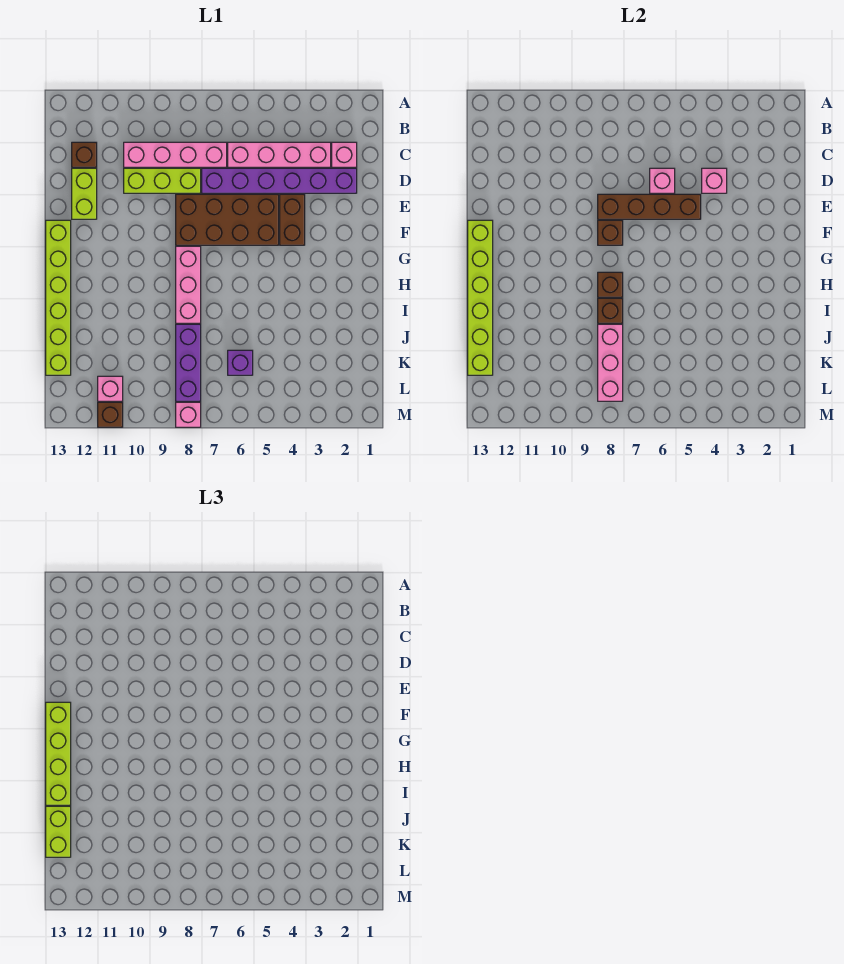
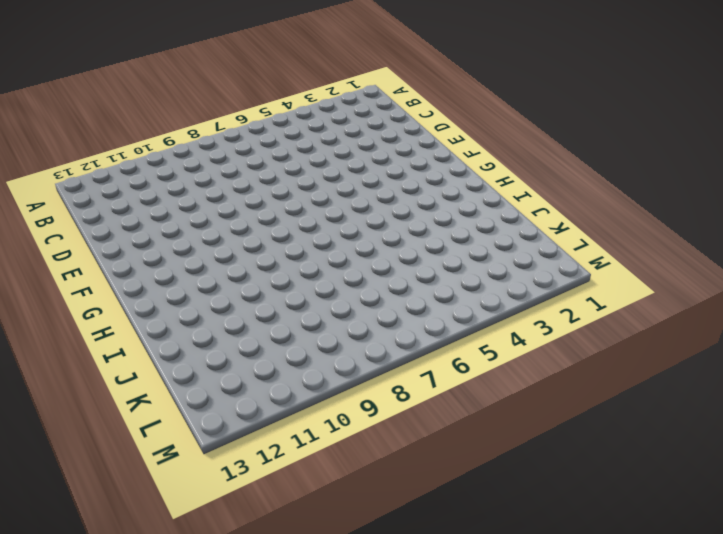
none -> pink 1x1 brick [332,142,357,167]
none -> pink 1x4 brick [228,142,331,167]
none -> pink 1x4 brick [124,142,227,167]

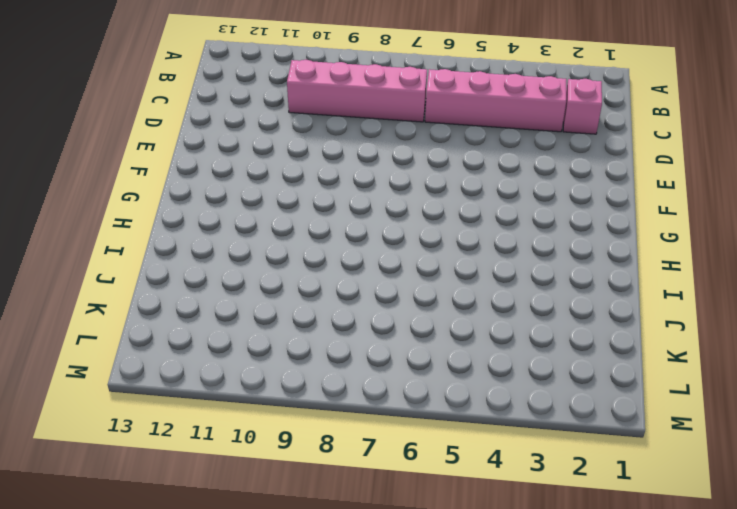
none -> brown 1x1 brick [72,142,97,167]
none -> purple 1x6 brick [202,168,357,193]
none -> lime 1x3 brick [124,168,201,193]

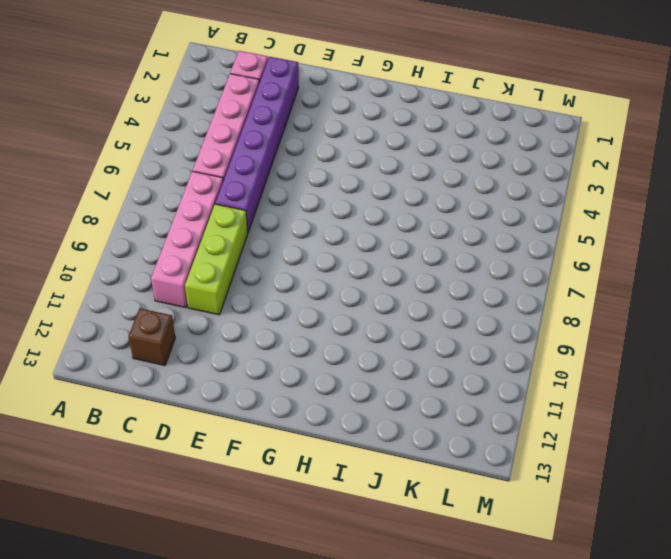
none -> lime 1x2 brick [72,168,97,219]
none -> brown 1x2 brick [280,194,305,245]
none -> brown 2x4 brick [176,194,279,245]

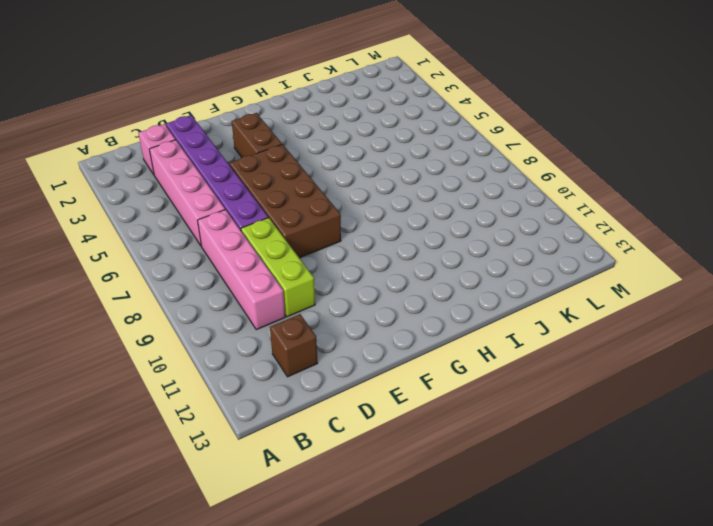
brown 1x2 brick [232,113,282,157] -> brown 1x2 brick turned to [280,194,305,245]
none -> lime 1x2 brick [72,168,97,219]
none -> lime 1x6 brick [46,220,71,375]
none -> pink 1x3 brick [176,246,201,323]

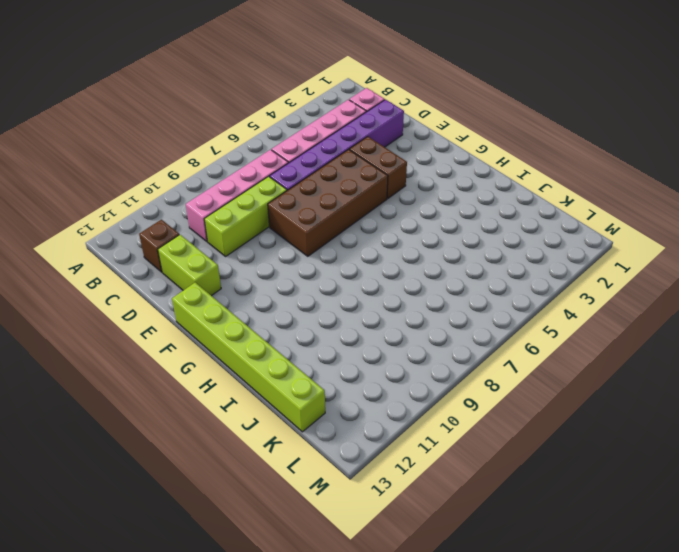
none -> pink 1x3 brick [176,246,201,323]
none -> purple 1x3 brick [176,324,201,401]
none -> purple 1x1 brick [228,350,253,375]

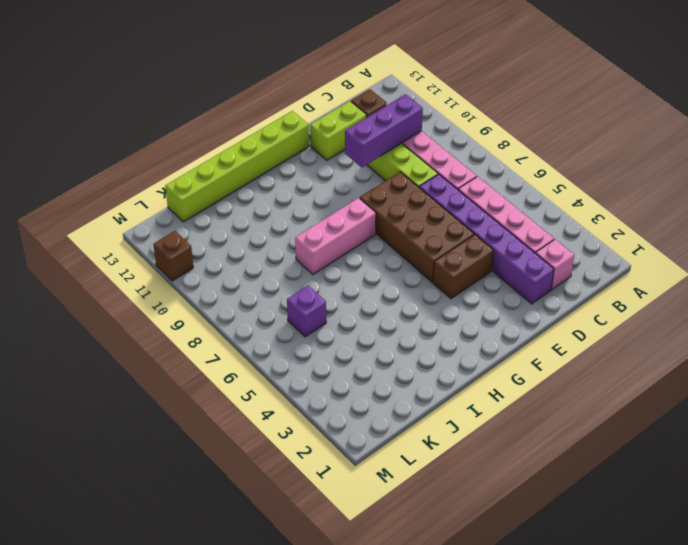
purple 1x3 brick [345,94,423,168] -> purple 1x3 brick moved to [176,324,201,401]
none -> pink 1x1 brick [98,376,123,401]
none -> pink 1x1 brick [176,402,201,427]
none -> pink 1x1 brick [702,168,727,193]

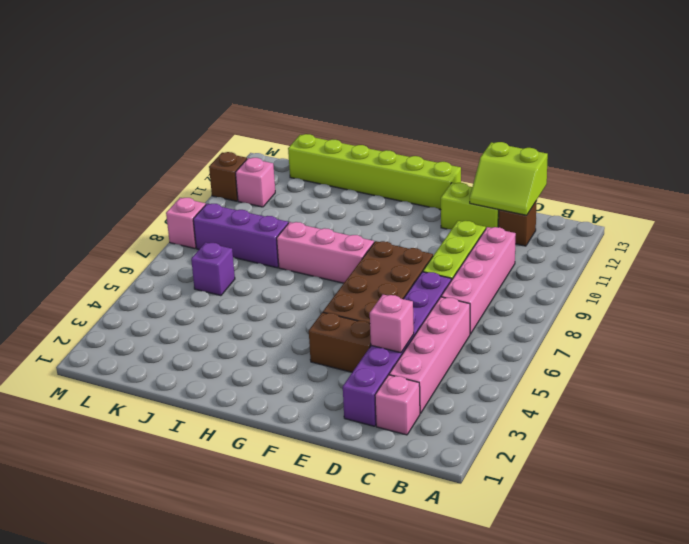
lime 2x2 slope [470,142,548,215] -> none
none -> pink 1x1 brick [650,168,675,193]
none -> brown 1x4 brick [598,194,701,219]
none -> brown 1x1 brick [598,220,623,245]

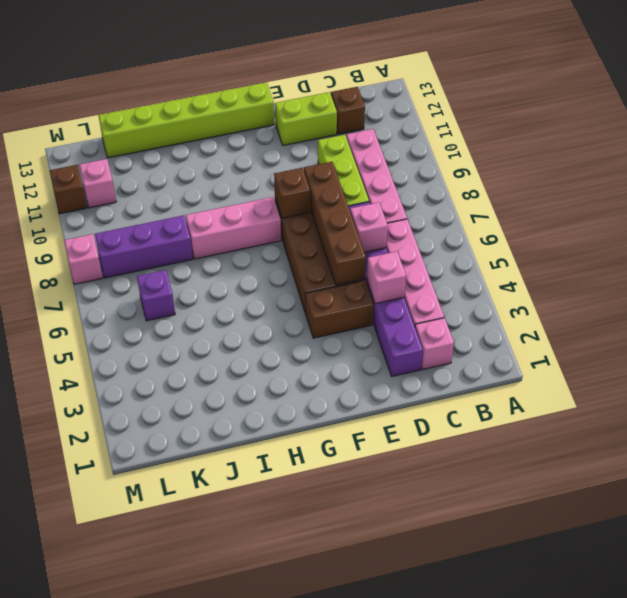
none -> lime 1x6 brick [468,220,493,375]
none -> brown 1x1 brick [598,272,623,297]
none -> brown 1x1 brick [598,298,623,323]

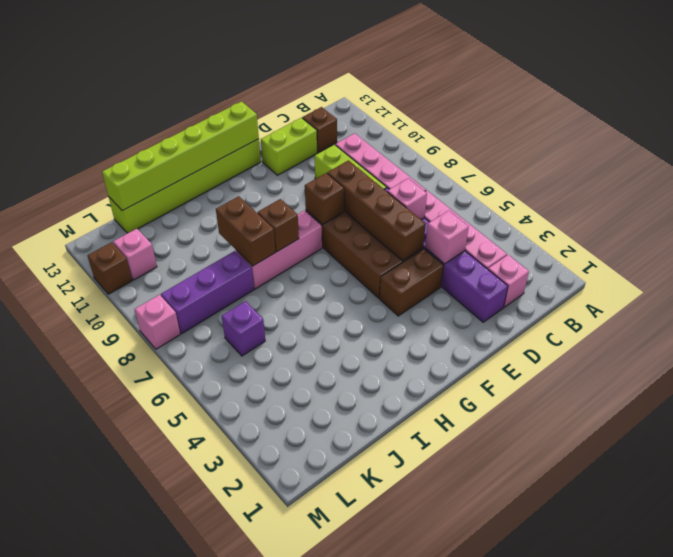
brown 1x2 brick [216,196,275,266] -> brown 1x1 brick [598,298,623,323]
none -> pink 1x3 brick [598,324,623,401]
none -> lime 1x4 brick [46,702,71,805]
none -> lime 1x2 brick [46,806,71,857]

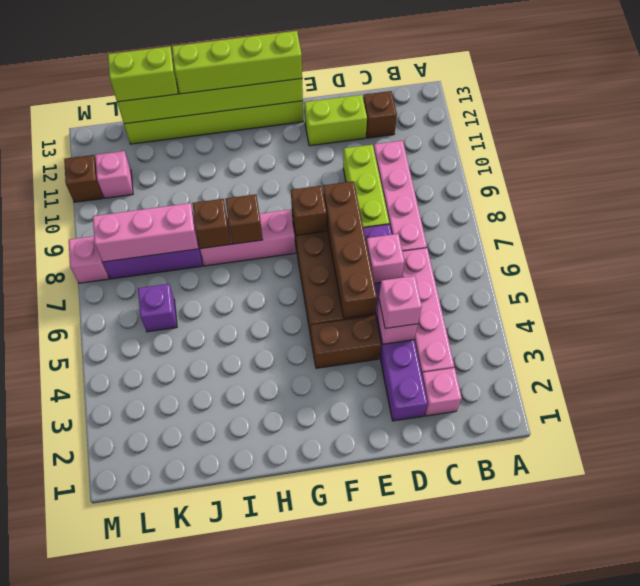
pink 1x1 brick [379,276,422,328] -> none

